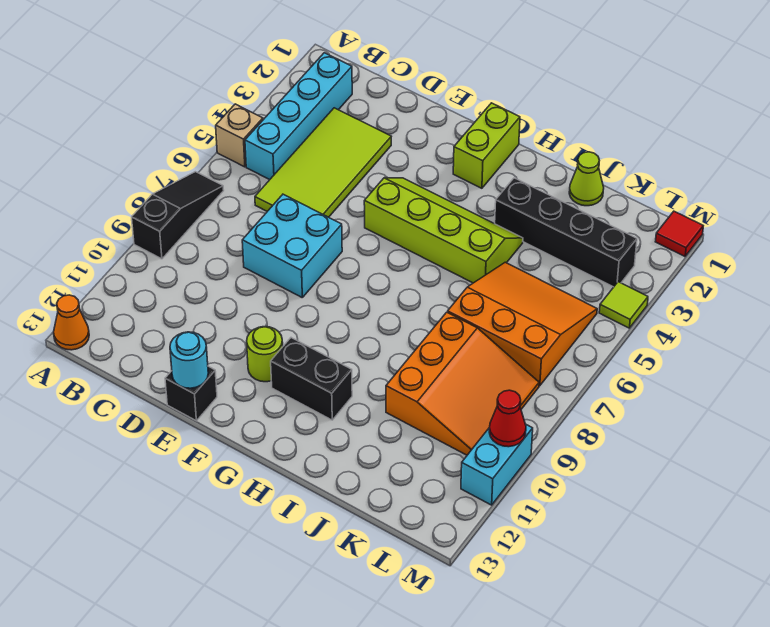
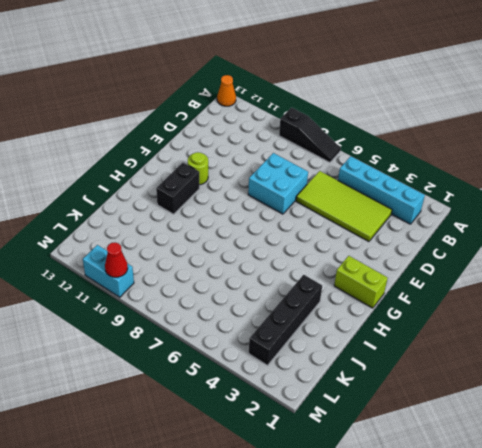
none -> tan 1x1 brick [216,104,263,167]
none -> black 1x1 brick [165,366,217,421]
none -> lime 2x4 slope [364,178,523,283]

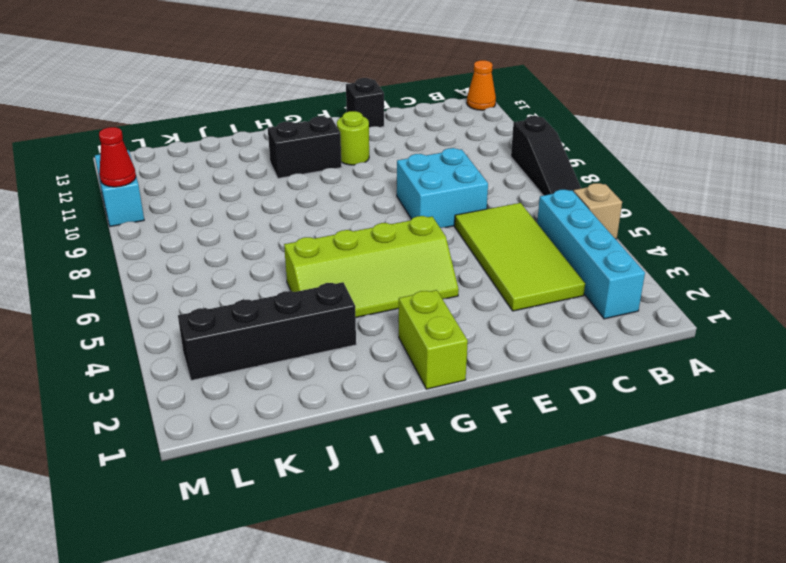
none -> lime 1x1 cone [569,152,604,206]
none -> orange 3x3 slope [448,262,597,386]
none -> orange 3x3 slope [386,312,539,455]

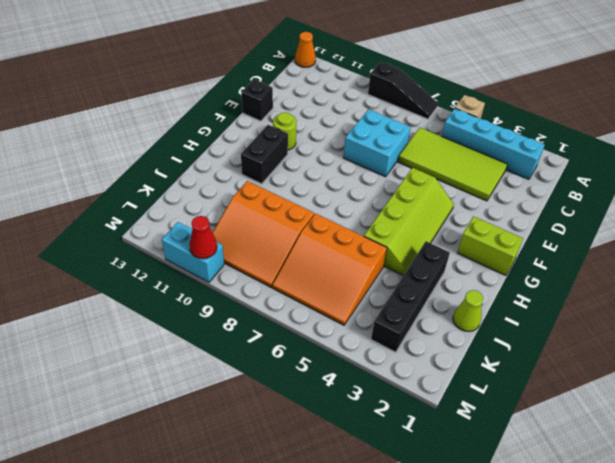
orange 3x3 slope [272,214,387,325] -> orange 3x3 slope turned to [448,262,597,386]
none -> red 1x1 tile [655,211,703,256]
none -> lime 1x1 tile [599,282,648,328]
none -> cyan 1x1 round brick [170,332,208,388]

